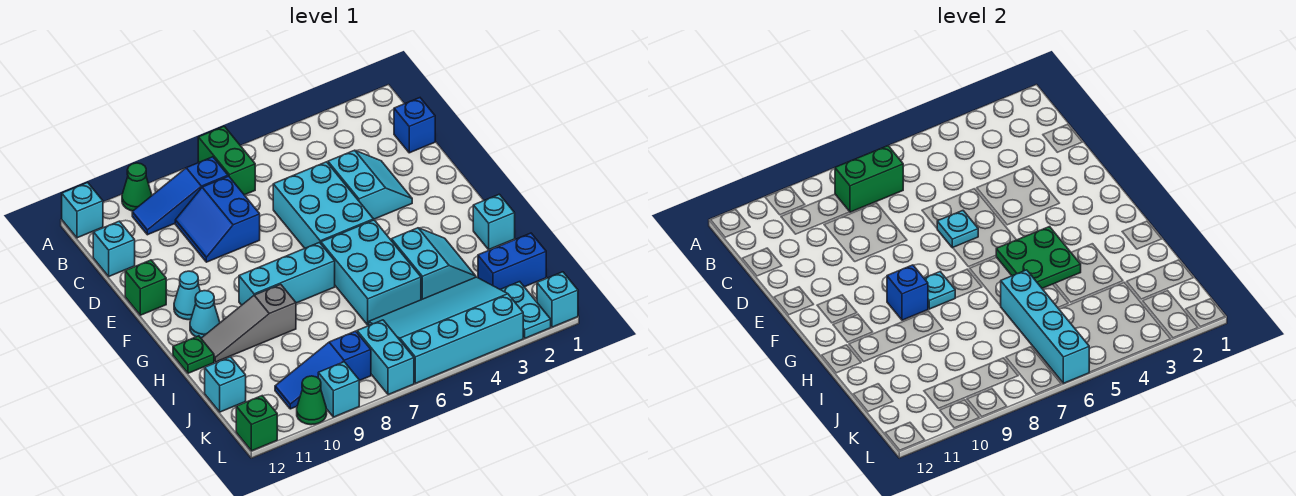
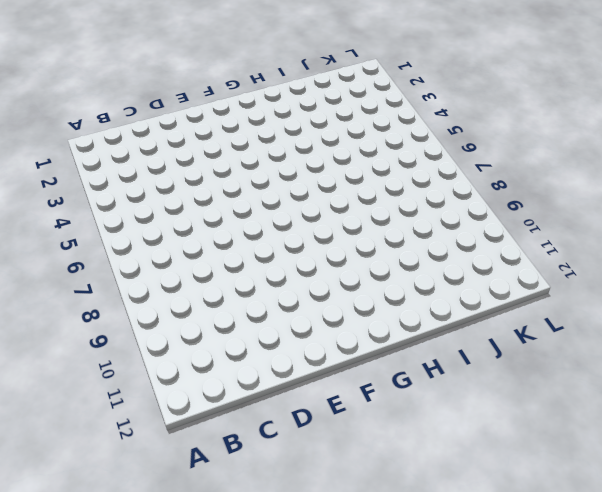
none -> green 1x2 brick [198,126,255,195]
none -> green 1x1 cone [122,163,152,211]
none -> cyan 1x1 brick [62,182,103,238]
none -> blue 1x3 slope [132,157,228,235]

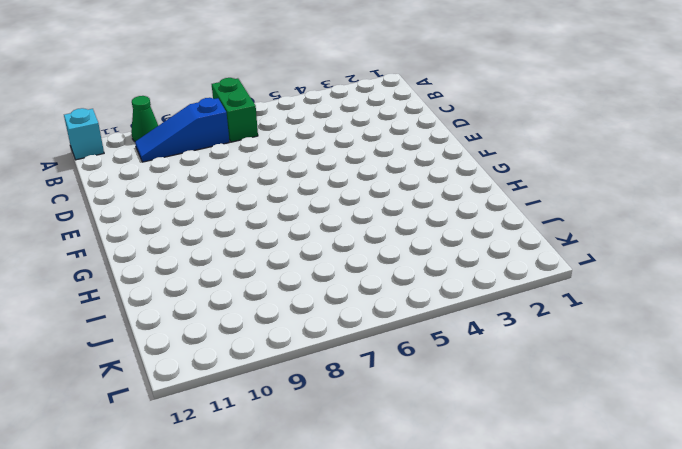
none -> blue 1x1 brick [394,98,435,153]
none -> blue 2x2 slope [175,176,260,262]
none -> cyan 1x1 brick [93,221,135,276]
none -> cyan 2x2 slope [328,150,412,219]

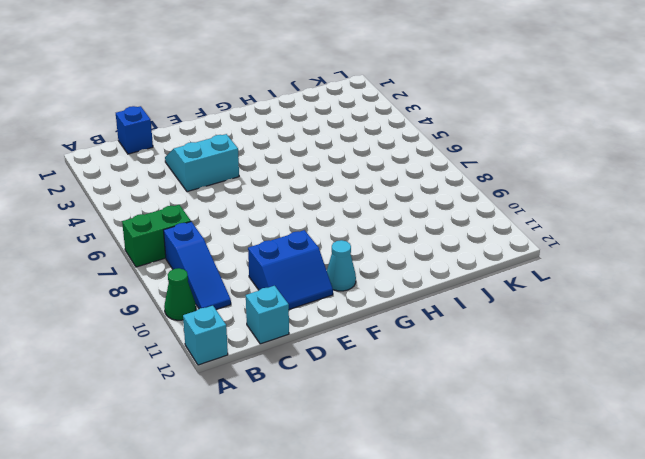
blue 2x2 slope [248,230,333,309] -> blue 2x2 slope moved to [175,176,260,262]
none -> cyan 2x3 brick [273,162,374,248]
none -> green 1x1 brick [125,260,166,315]
none -> cyan 2x3 brick [321,220,421,325]
none -> cyan 1x3 brick [239,243,335,305]

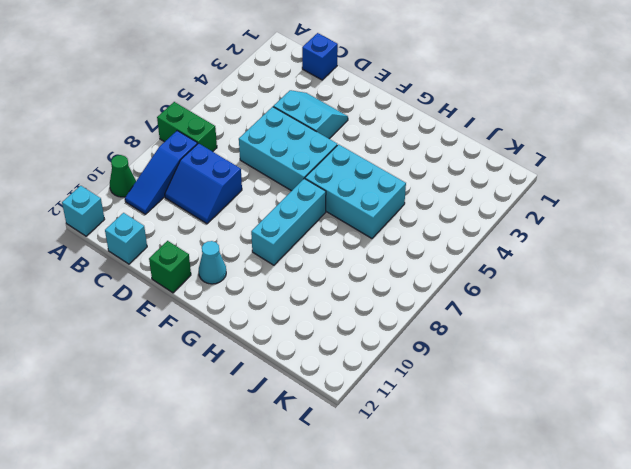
none -> cyan 1x1 cone [190,291,220,338]
none -> cyan 1x1 brick [473,194,515,249]
none -> cyan 2x2 slope [391,228,476,300]
none -> grey 1x3 slope [201,284,296,362]

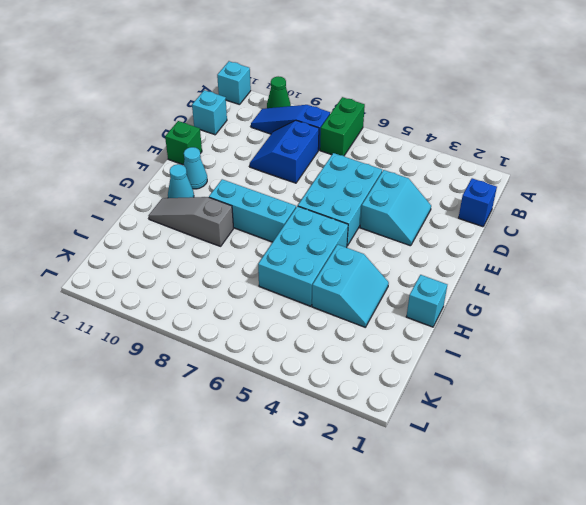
none -> green 1x1 plate [173,336,214,373]
none -> blue 1x2 brick [478,233,546,289]
none -> cyan 3x4 slope [369,277,523,383]
none -> cyan 1x1 brick [205,357,246,412]

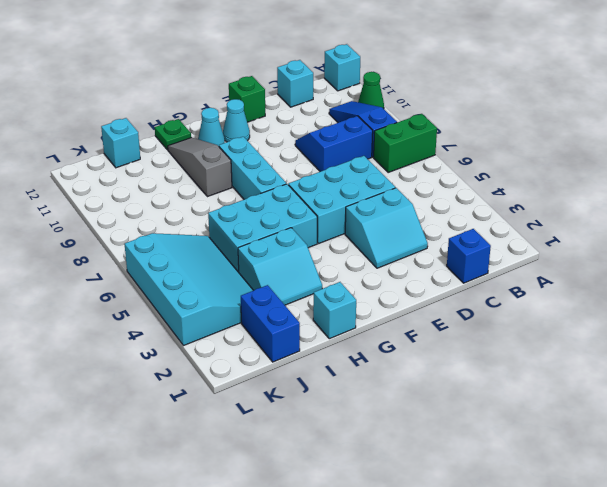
none -> cyan 1x2 plate [500,282,551,338]
none -> cyan 1x2 brick [357,320,414,395]
none -> blue 1x3 slope [275,331,371,409]
none -> cyan 1x1 brick [537,272,578,327]

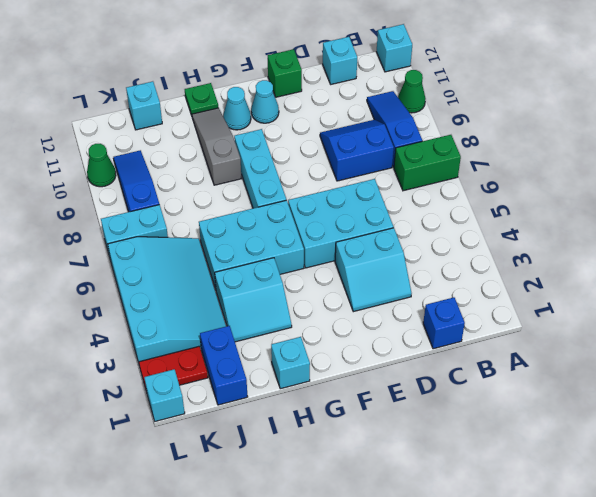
red 1x2 plate [139,346,208,389] -> cyan 1x2 plate [500,282,551,338]
none -> cyan 1x1 brick [318,362,359,417]
none -> green 1x1 brick [236,396,277,451]
none -> green 1x2 brick [835,146,903,212]
none -> cyan 1x1 plate [937,211,978,248]

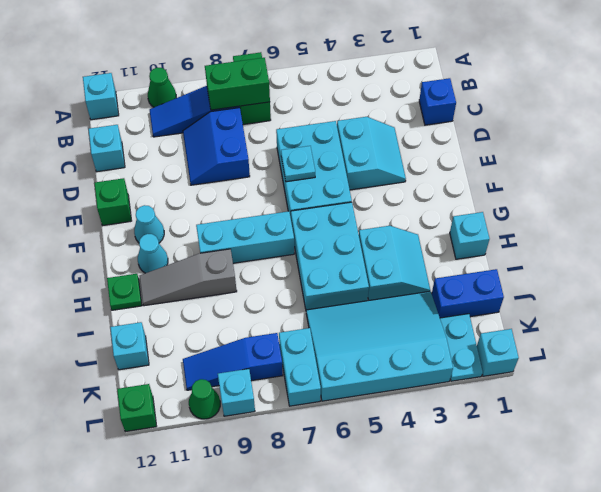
none -> green 2x2 plate [996,227,1081,288]
none -> cyan 1x1 plate [924,272,955,309]
none -> blue 1x1 brick [887,265,928,320]
none -> cyan 1x4 brick [1001,270,1089,383]

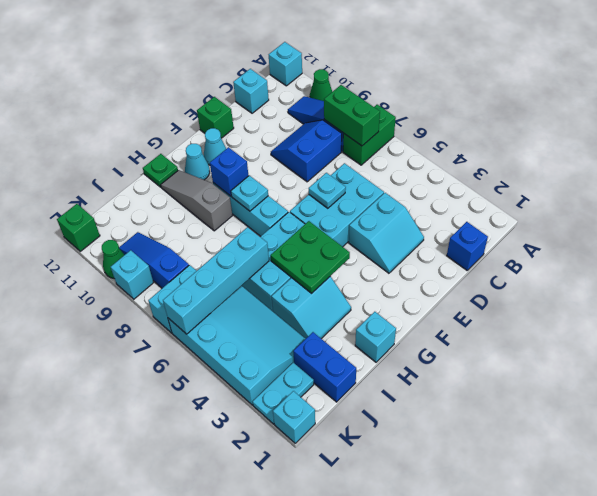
none -> cyan 1x1 brick [205,357,246,412]

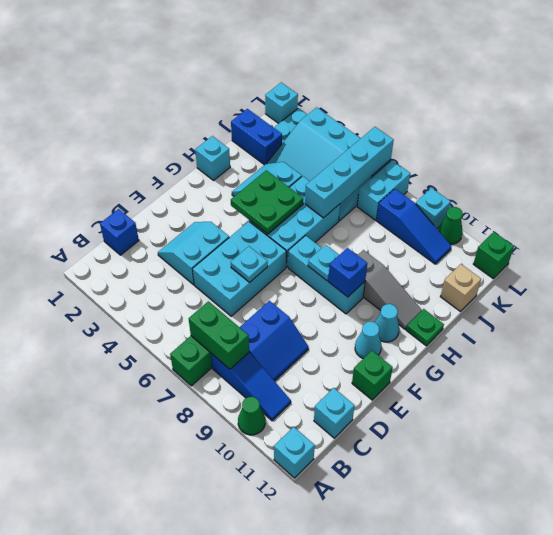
tan 1x1 brick [440,264,481,312] -> cyan 1x1 brick [205,357,246,412]

